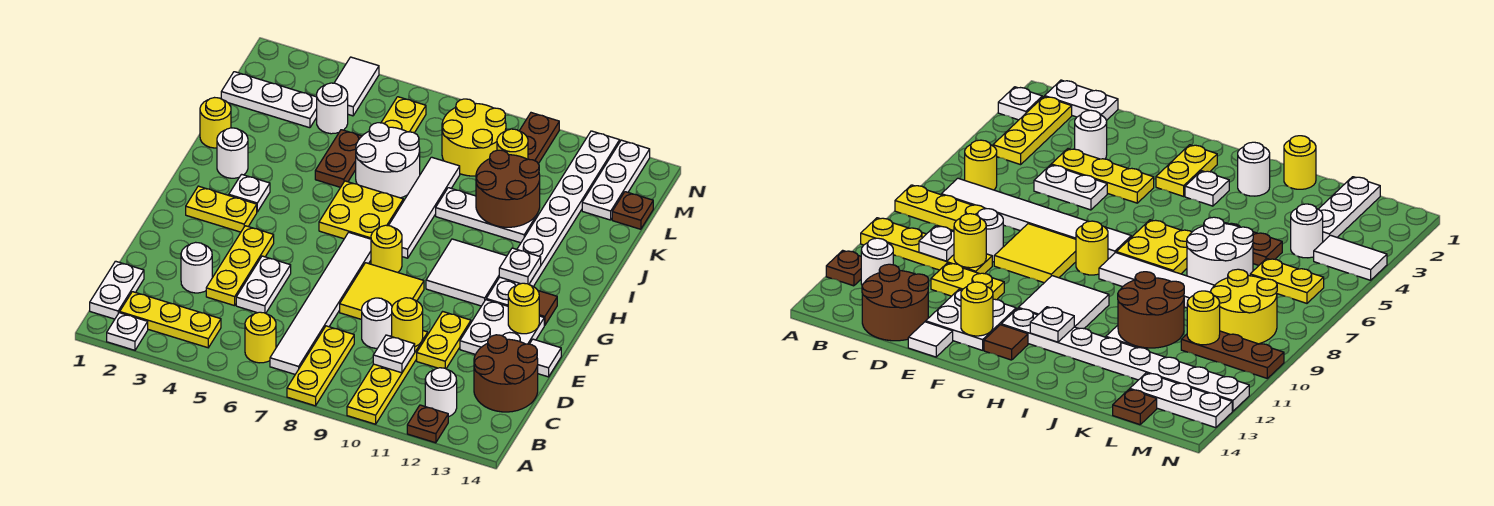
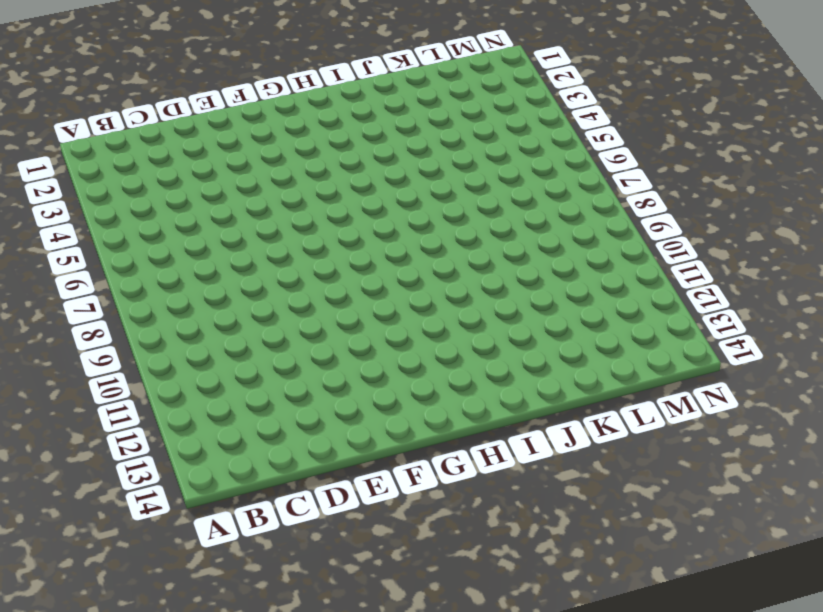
none -> white 1x1 plate [107,313,148,350]
none -> yellow 1x3 plate [287,326,354,406]
none -> yellow 1x4 plate [347,331,428,424]
none -> brown 1x1 plate [407,405,448,443]

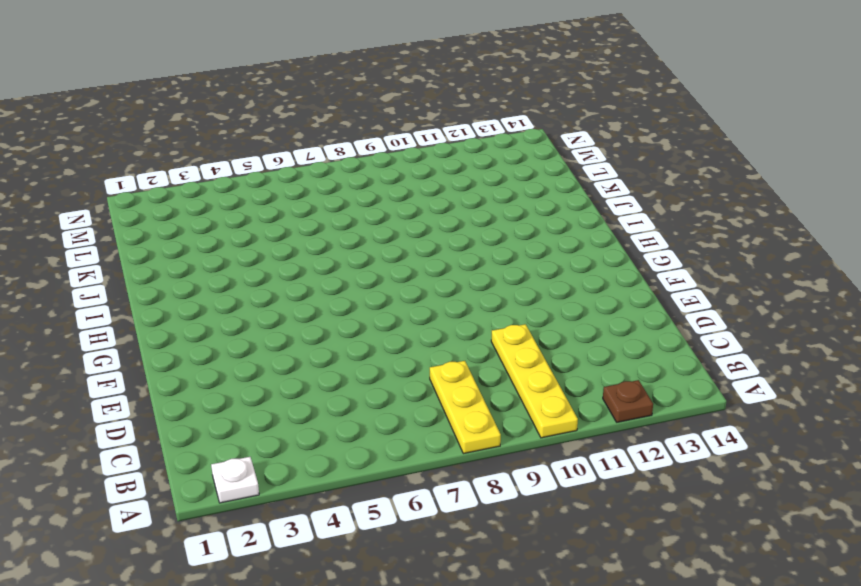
none -> white 1x2 plate [90,261,144,319]
none -> yellow 1x3 plate [120,292,221,348]
none -> yellow 1x1 round brick [245,312,276,363]
none -> white 1x6 tile [270,232,371,374]

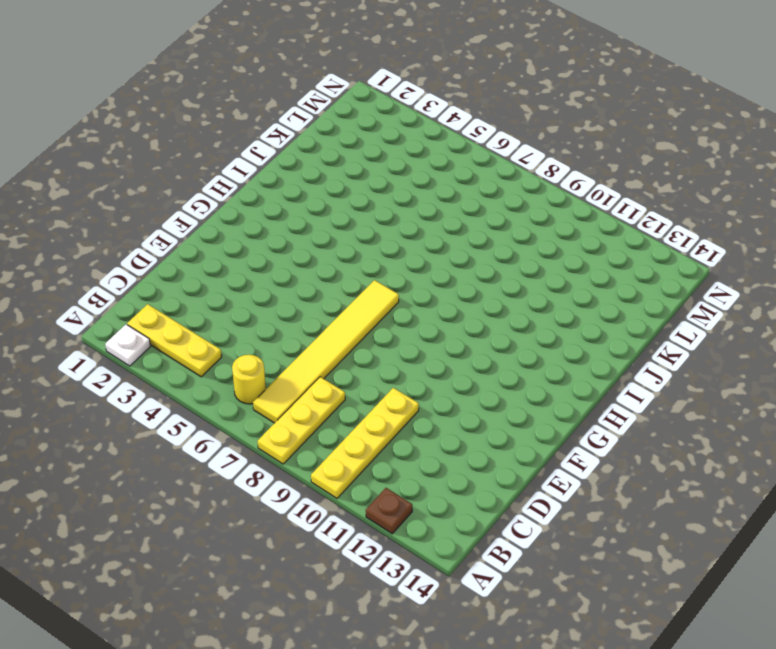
yellow 1x6 tile [253,280,399,423] -> white 1x6 tile [270,232,371,374]
none -> white 1x2 plate [90,261,144,319]
none -> white 1x1 round brick [425,368,457,417]
none -> brown 2x2 round brick [474,335,538,412]
none -> white 1x1 round brick [181,242,212,293]

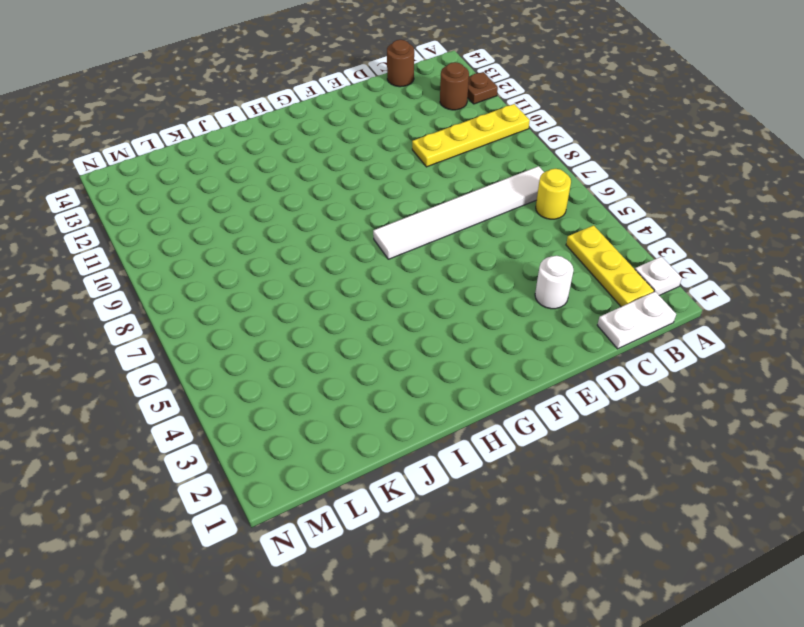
brown 1x1 round brick [440,62,469,110] -> white 1x1 round brick [425,368,457,417]
brown 1x1 round brick [387,40,414,87] -> brown 2x2 round brick [474,335,538,412]
none -> yellow 1x3 plate [287,326,354,406]
none -> yellow 1x3 plate [206,226,274,306]
none -> white 1x2 plate [236,256,291,313]
none -> white 1x1 round brick [362,298,392,348]

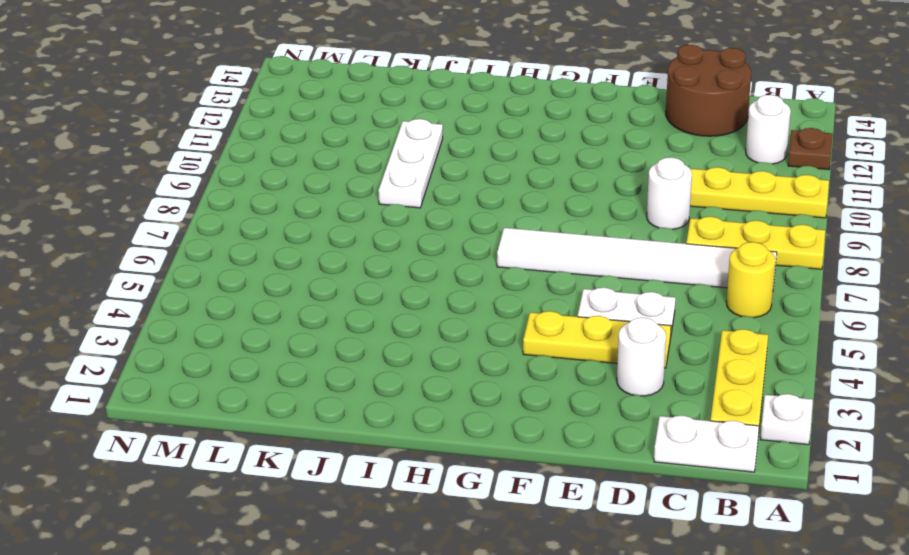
none -> yellow 1x2 plate [417,312,471,369]
none -> yellow 2x2 tile [340,263,424,320]
none -> white 2x2 plate [460,300,544,354]
none -> white 1x1 tile [530,339,561,377]

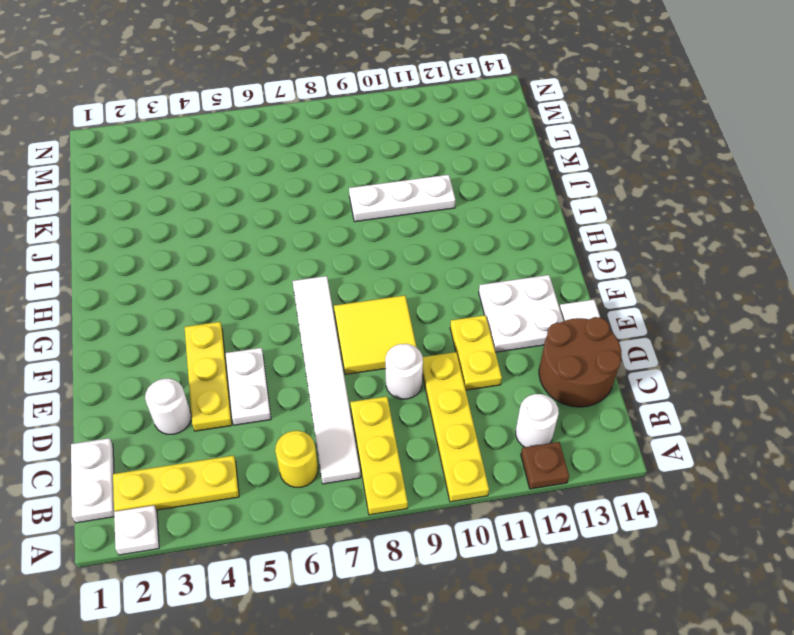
none -> yellow 1x2 plate [186,186,257,232]
none -> yellow 1x1 round brick [371,225,402,272]
none -> white 2x2 tile [426,239,507,306]
none -> white 1x8 plate [486,131,620,306]

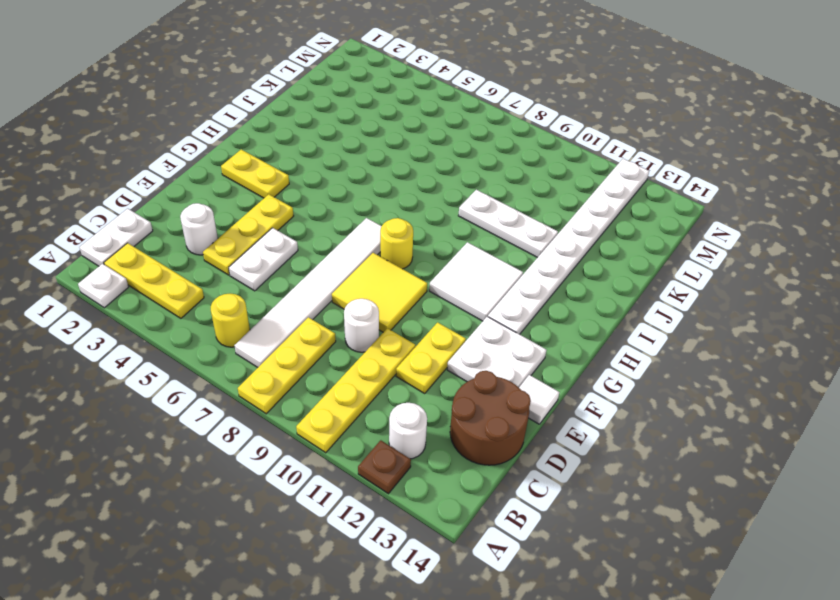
none -> brown 1x1 tile [538,291,557,325]
none -> white 1x1 plate [229,174,270,212]
none -> yellow 2x2 plate [319,181,403,239]
none -> white 1x4 tile [389,157,460,258]

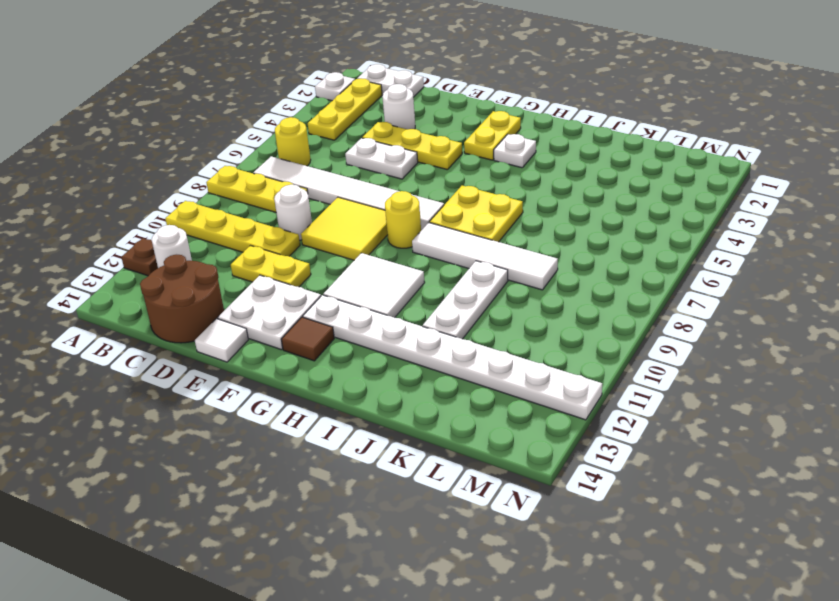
none -> white 1x1 round brick [217,128,248,178]
none -> yellow 1x1 round brick [200,98,231,148]
none -> brown 1x2 plate [315,130,362,187]
none -> white 2x2 round brick [356,123,420,198]

